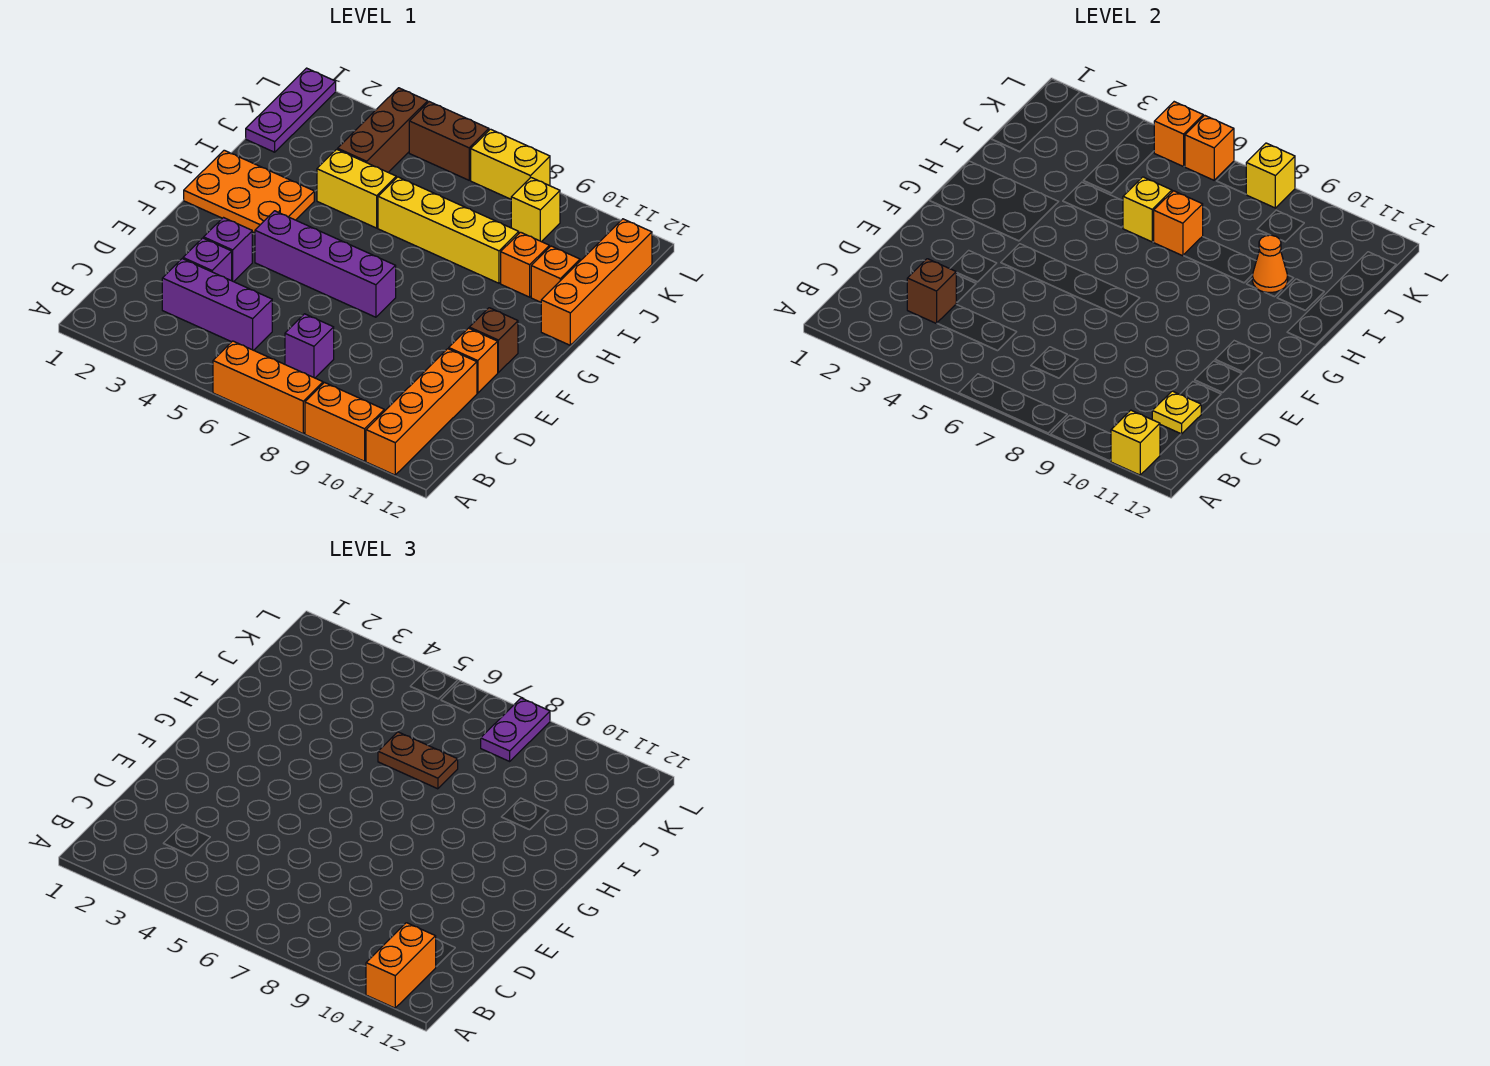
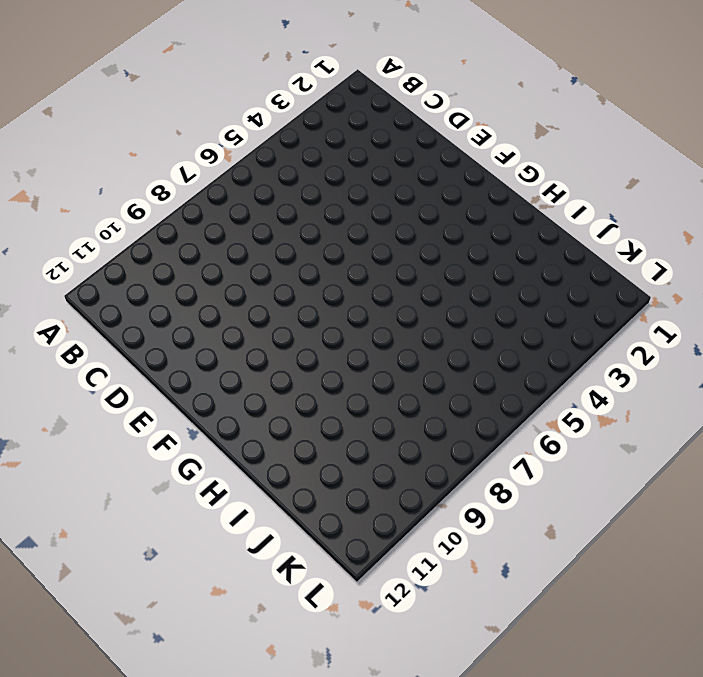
none -> orange 1x3 brick [213,341,323,433]
none -> orange 1x2 brick [305,383,384,461]
none -> orange 1x4 brick [366,349,477,475]
none -> purple 1x3 brick [162,259,272,350]

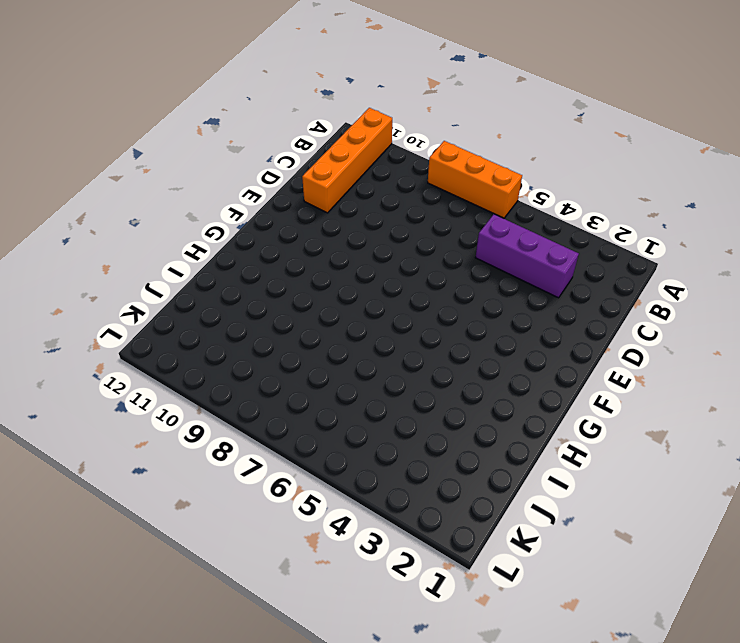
none -> orange 1x2 brick [305,383,384,461]
none -> purple 1x1 brick [285,314,334,378]
none -> purple 1x1 brick [183,238,232,281]
none -> purple 1x1 brick [204,218,252,282]

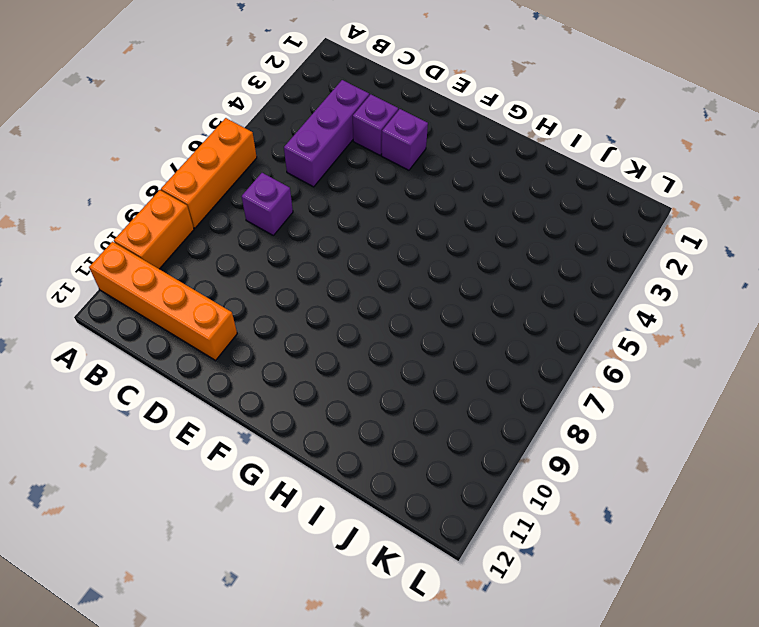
none -> orange 1x1 brick [449,328,498,393]
none -> purple 1x4 brick [255,211,396,317]
none -> brown 1x1 brick [469,308,518,372]
none -> orange 2x3 plate [184,150,314,233]

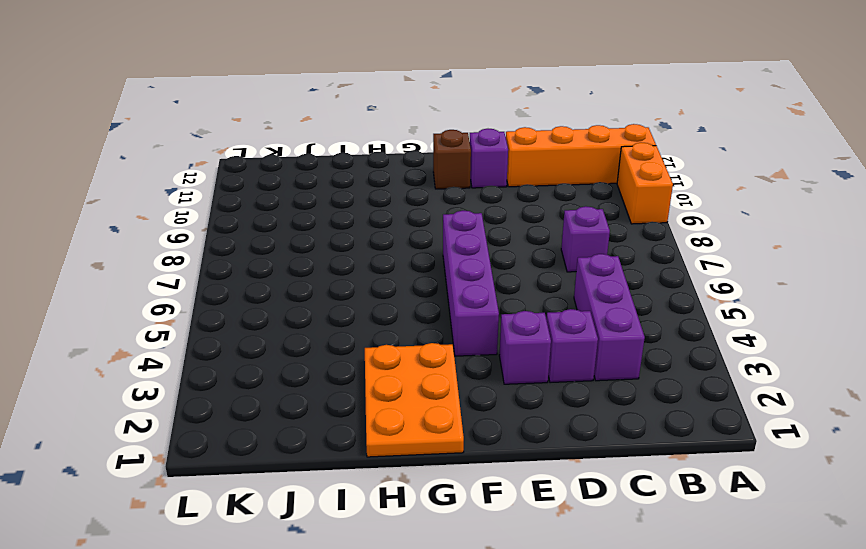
purple 1x1 brick [470,129,508,188] -> orange 1x1 brick [449,328,498,393]
none -> orange 1x3 brick [213,341,323,433]
none -> orange 1x4 brick [541,219,652,345]
none -> yellow 1x2 brick [317,149,396,228]
none -> yellow 1x4 brick [378,177,519,283]

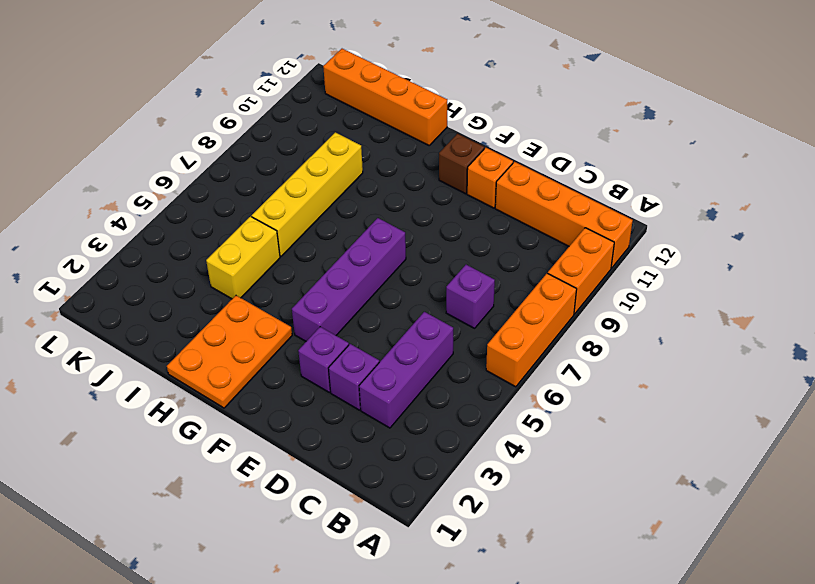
none -> orange 1x1 brick [501,232,549,297]
none -> orange 1x1 brick [531,246,580,302]
none -> purple 1x3 plate [246,68,336,152]
none -> brown 1x3 brick [338,88,428,172]

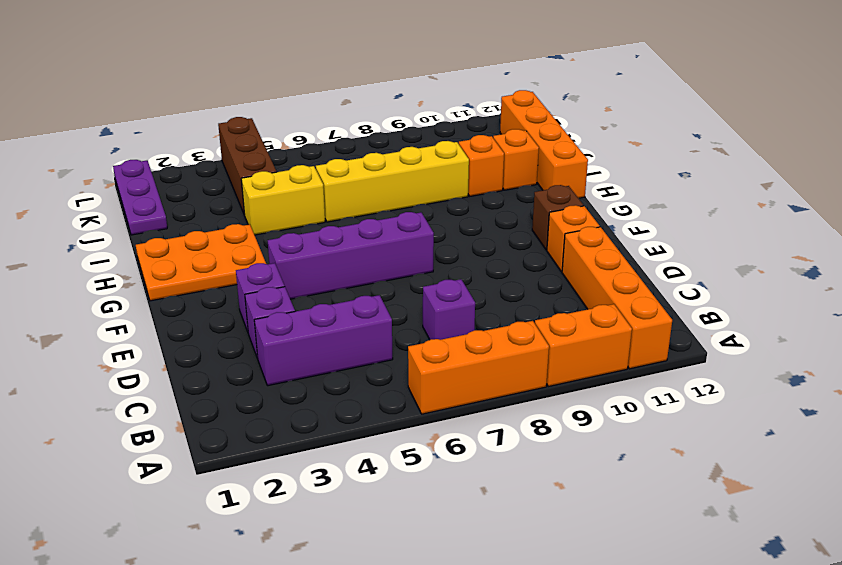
none -> yellow 1x1 brick [511,178,560,242]
none -> brown 1x2 brick [409,102,489,180]
none -> yellow 1x2 brick [471,129,550,199]
none -> yellow 1x1 brick [1111,410,1160,475]

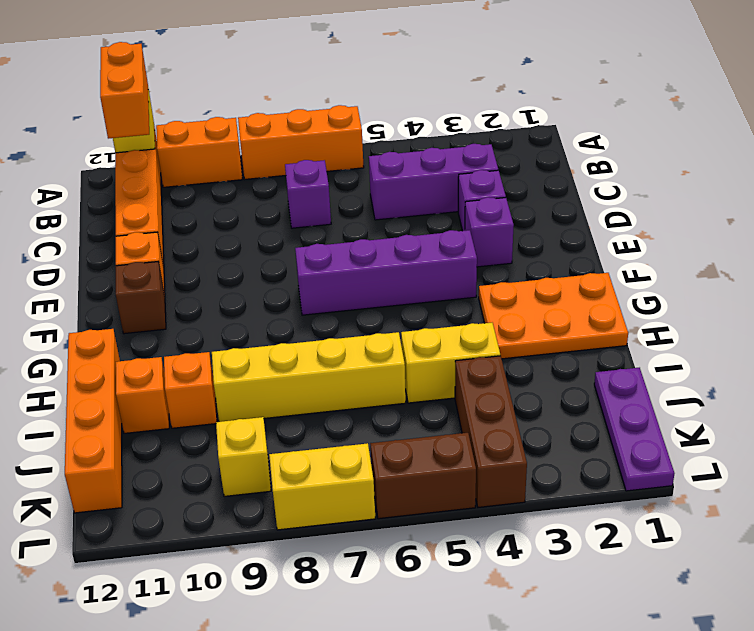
none -> brown 1x1 brick [907,259,957,324]
none -> yellow 1x1 plate [1152,391,1201,434]
none -> yellow 1x1 brick [1123,177,1172,242]
none -> orange 1x1 brick [1154,191,1203,256]

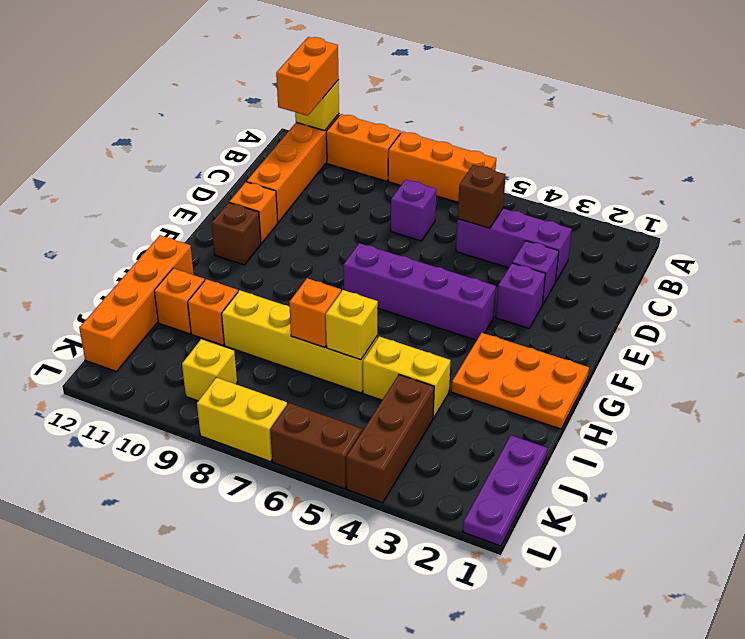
brown 1x1 brick [458,165,506,228] -> brown 1x1 brick moved to [907,259,957,324]
none -> yellow 1x1 plate [1152,391,1201,434]
none -> orange 1x1 cone [1252,235,1288,293]
none -> orange 1x1 brick [1154,102,1203,167]
none -> orange 1x1 brick [1185,115,1234,180]

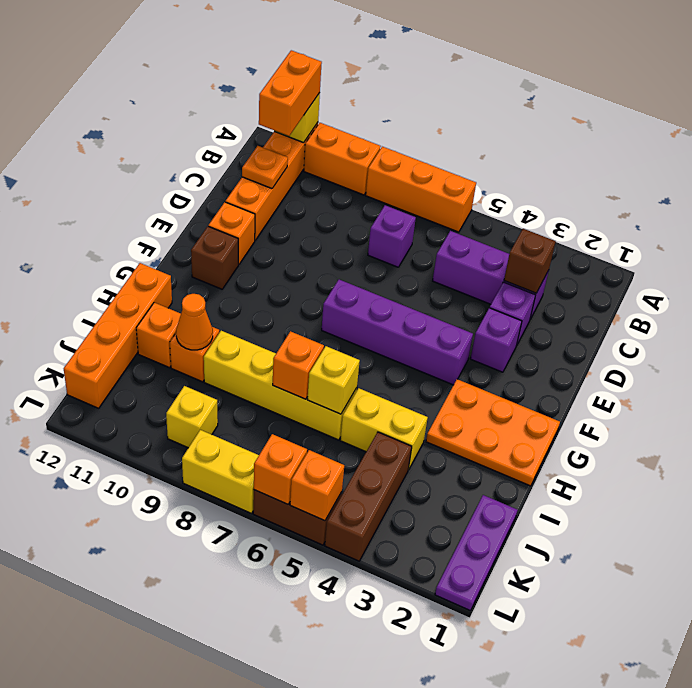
orange 1x1 plate [242,146,288,189] -> yellow 1x1 plate [1152,391,1201,434]
none -> yellow 1x1 brick [1246,143,1295,208]
none -> brown 1x2 plate [378,732,458,789]
none -> purple 1x2 plate [481,698,550,761]

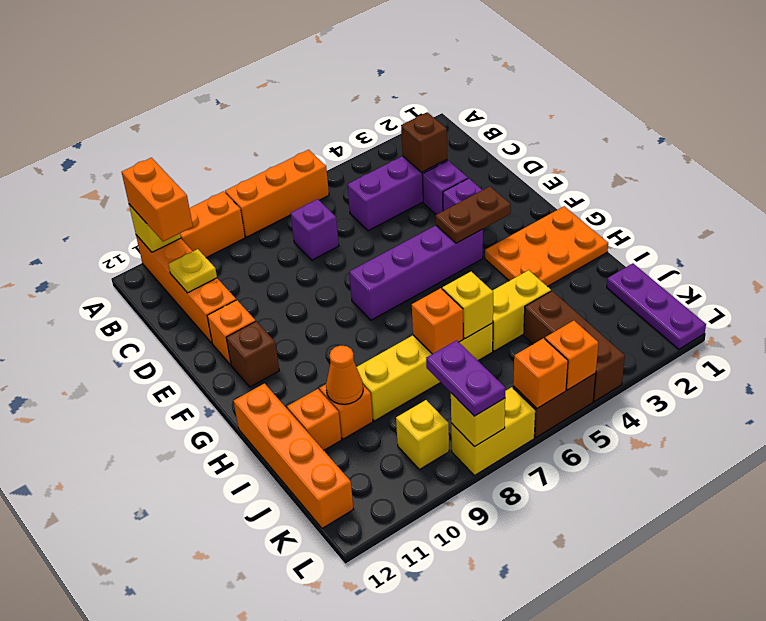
brown 1x2 plate [436,186,511,243] -> brown 1x2 plate moved to [378,732,458,789]

